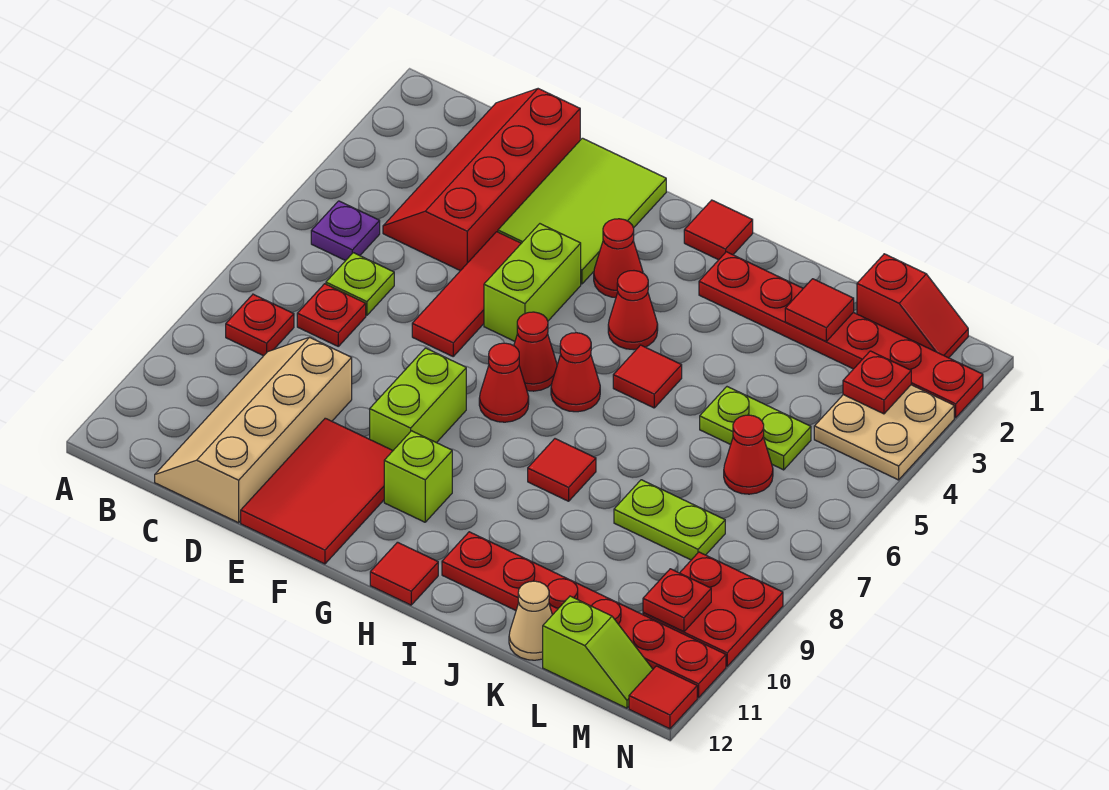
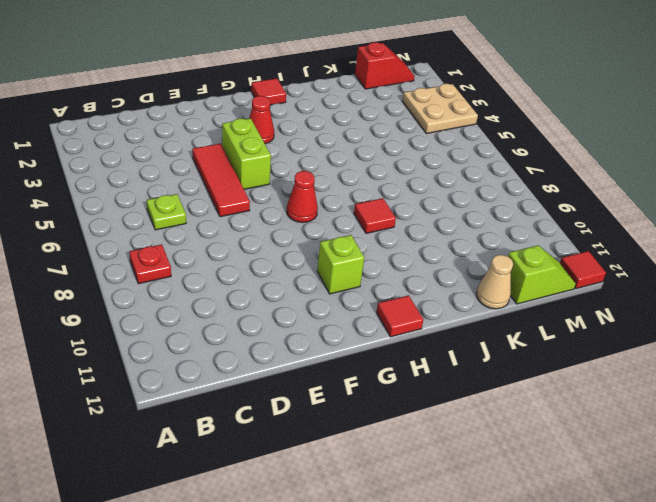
none -> purple 1x1 plate [311,201,380,261]
none -> red 2x4 slope [383,89,580,271]
none -> red 1x1 plate [297,284,366,346]
none -> tan 2x4 slope [155,337,352,523]

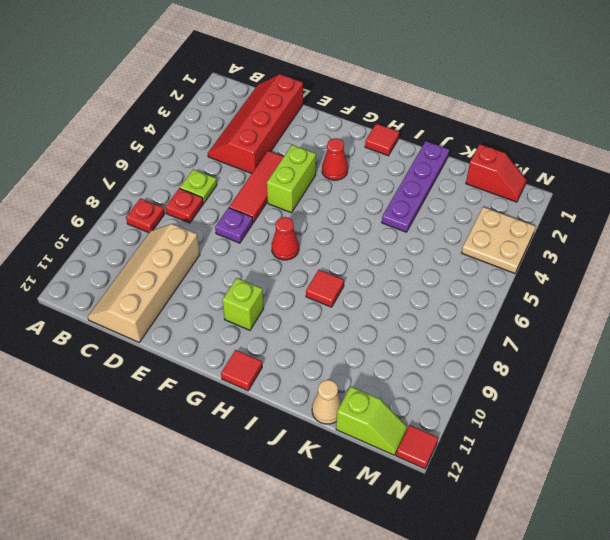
purple 1x1 plate [215,208,253,243] -> purple 1x1 plate moved to [311,201,380,261]
purple 1x4 plate [382,141,449,232] -> red 1x6 plate [699,252,983,418]
none -> lime 2x3 tile [498,138,666,284]
none -> red 2x3 tile [241,418,393,564]
none -> lime 1x2 brick [370,348,466,450]
none -> red 1x1 cone [514,312,557,391]

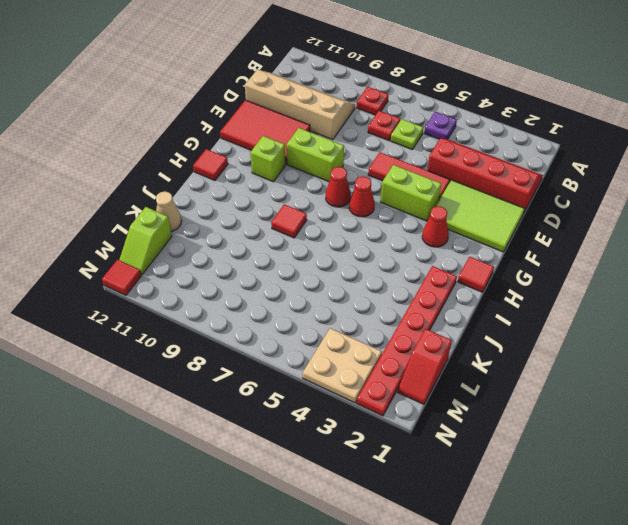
none -> red 1x1 cone [608,271,658,350]
none -> red 1x1 cone [551,333,600,412]
none -> red 1x1 tile [613,345,682,408]
none -> red 1x6 plate [442,532,726,698]

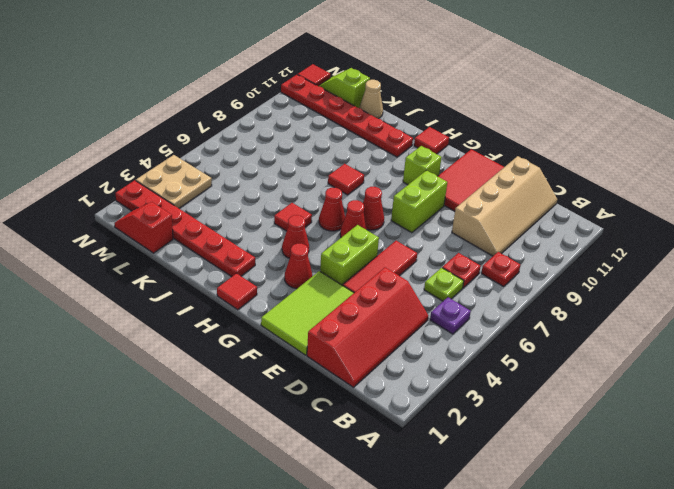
none -> lime 1x2 plate [700,387,811,470]
none -> lime 1x2 plate [614,480,725,560]
none -> red 1x1 cone [724,415,773,494]
none -> red 2x2 plate [643,552,783,666]

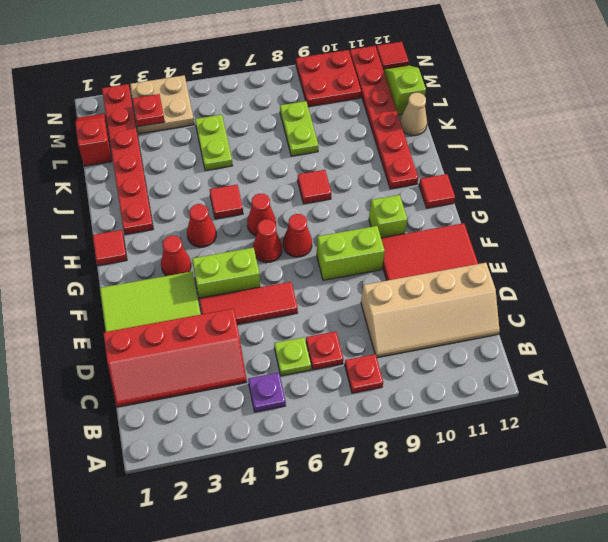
none -> red 1x1 cone [724,415,773,494]
none -> red 1x1 tile [785,279,854,341]
none -> red 1x1 plate [643,569,711,632]

